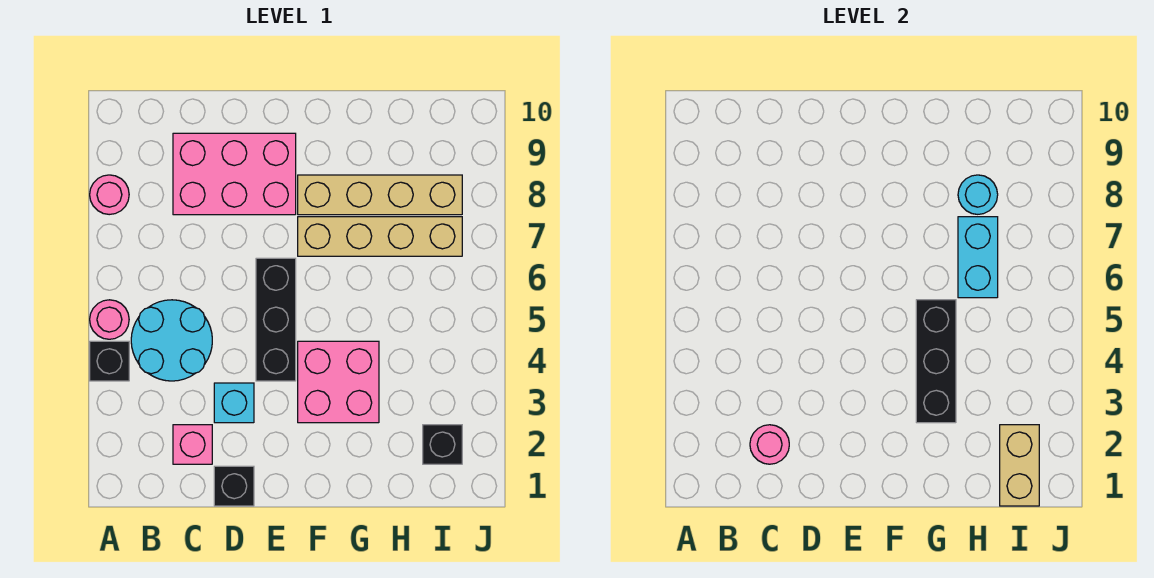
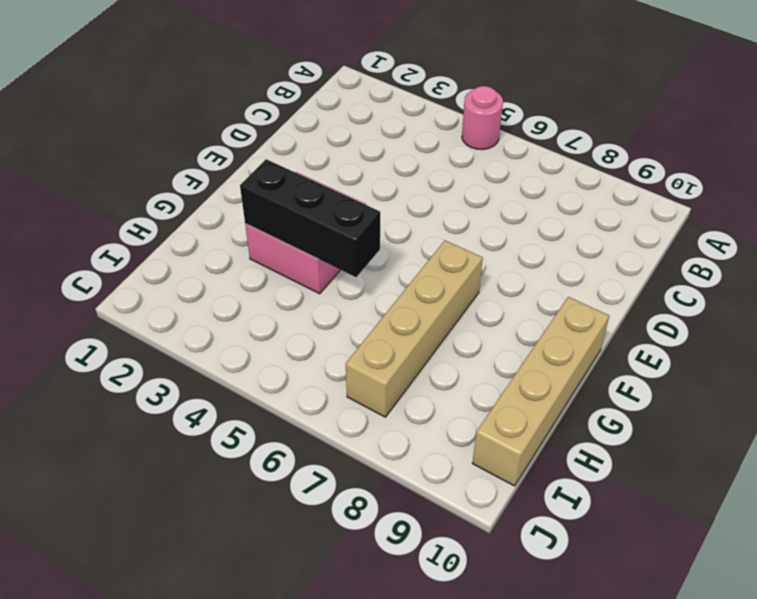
tan 1x4 brick [472,297,609,486] -> tan 1x4 brick moved to [298,175,462,215]
none -> black 1x1 brick [90,341,129,381]
none -> pink 1x1 round brick [90,175,129,215]
none -> cyan 2x2 round brick [131,300,212,381]

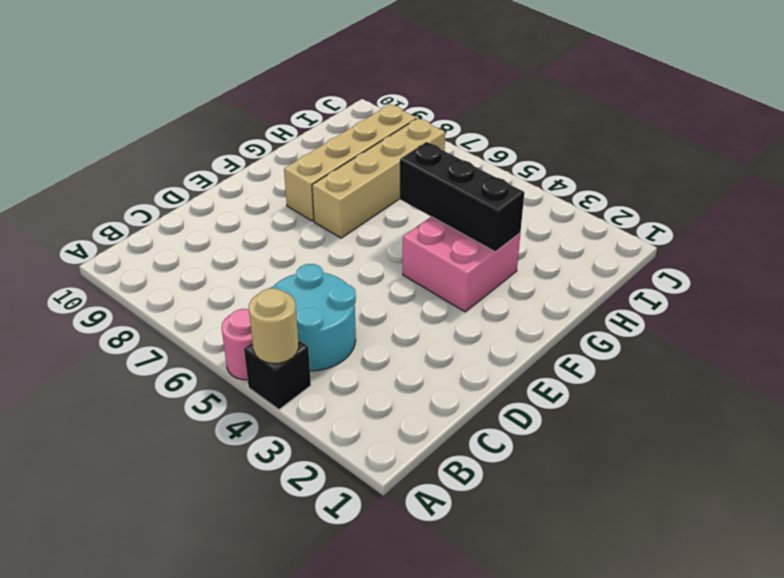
tan 1x1 round brick [249,288,299,363] -> none
none -> pink 1x1 round brick [90,175,129,215]
none -> pink 1x1 brick [173,425,212,464]
none -> pink 2x3 brick [173,133,296,215]

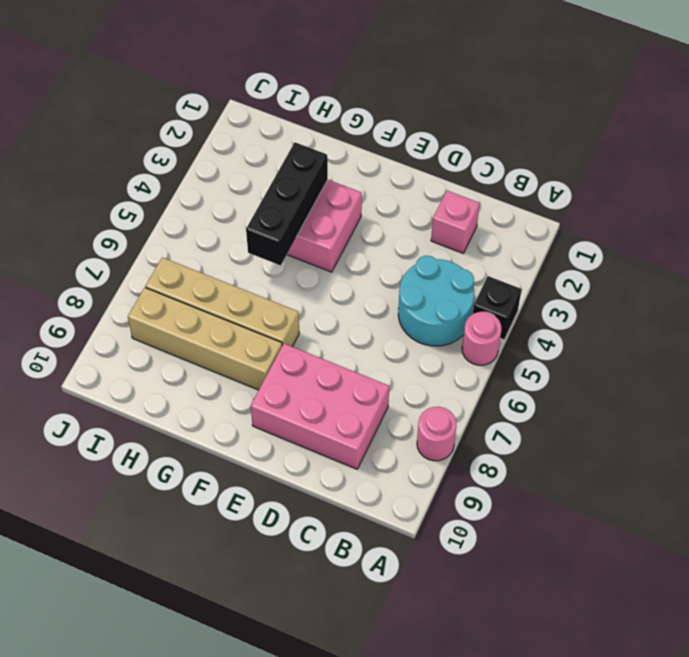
none -> black 1x1 brick [214,466,254,506]
none -> cyan 1x1 brick [214,383,254,423]
none -> black 1x3 brick [256,258,296,381]

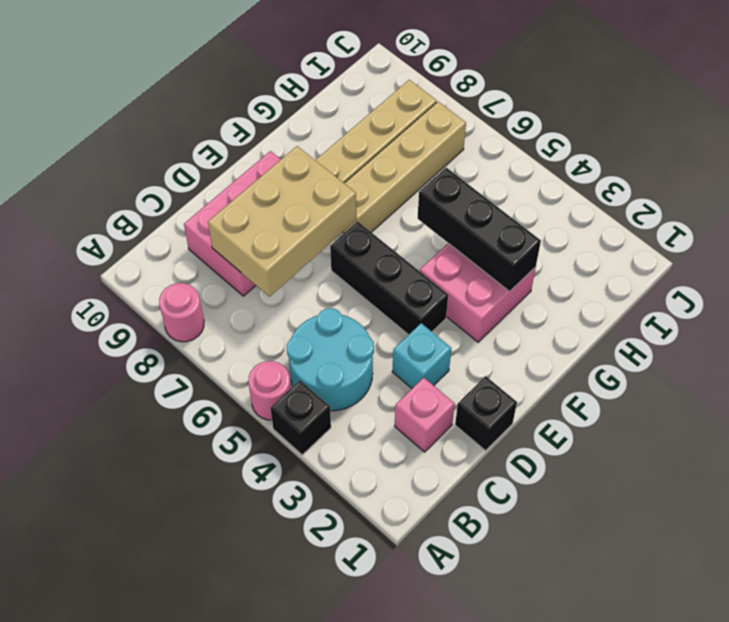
tan 2x3 brick [208,146,356,297] -> none
none -> black 1x1 brick [423,425,462,464]
none -> pink 1x1 round brick [750,425,789,464]
none -> cyan 1x2 brick [958,217,998,298]

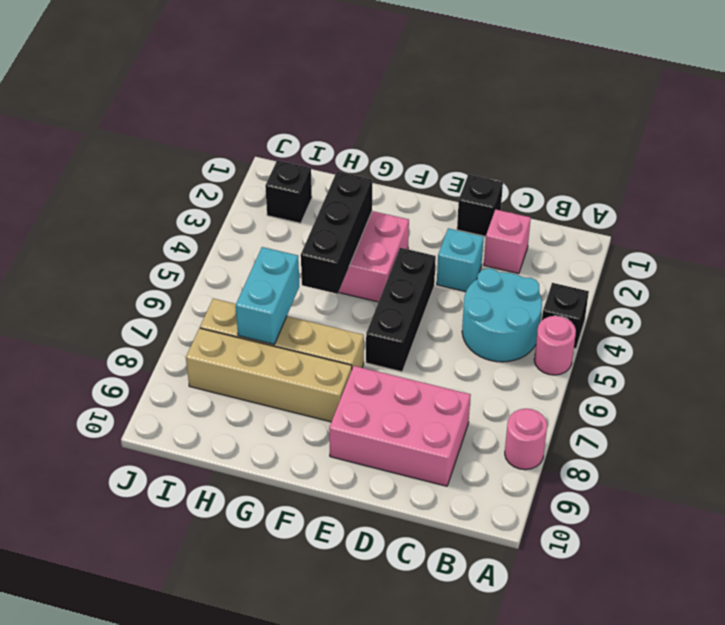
none -> pink 1x1 round brick [750,425,789,464]
none -> cyan 1x1 round brick [958,175,998,214]
none -> tan 1x2 brick [1000,425,1039,506]

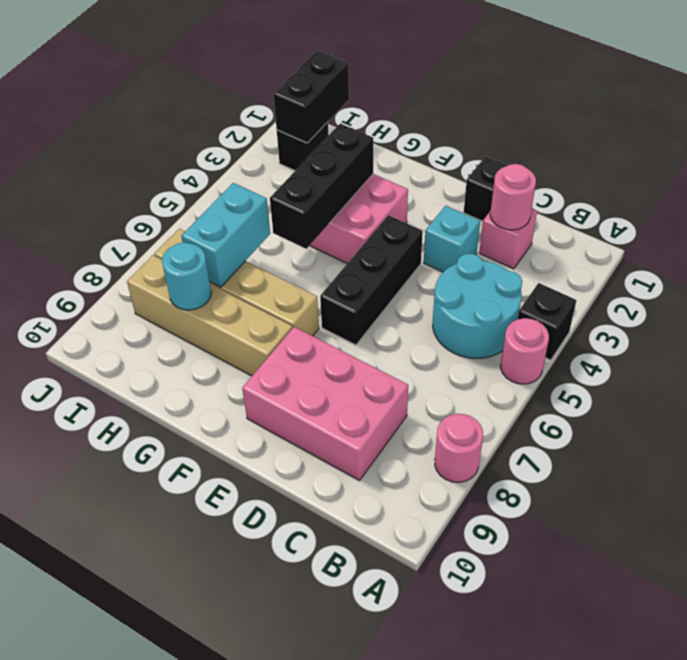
black 1x2 brick [274,51,349,143] -> tan 1x2 brick [1000,425,1039,506]

